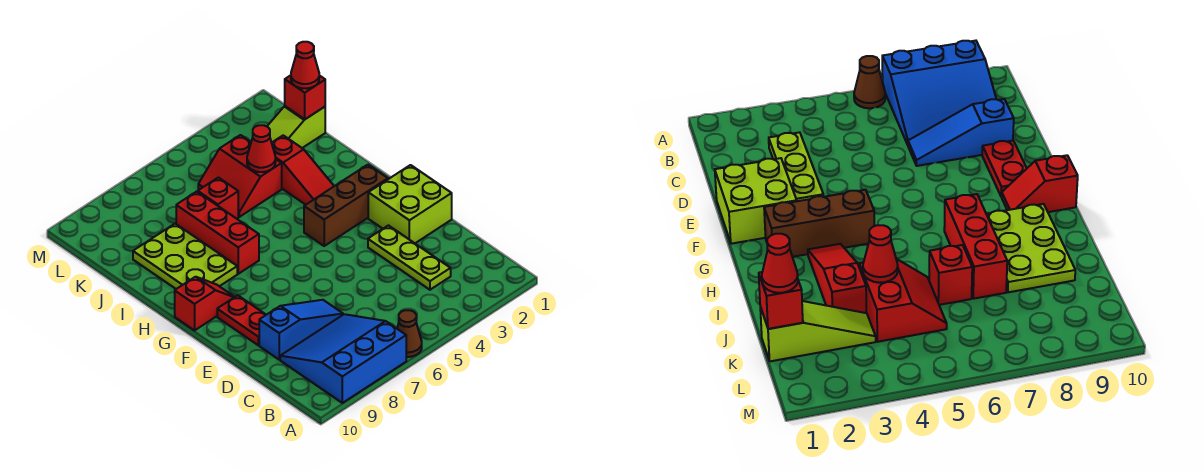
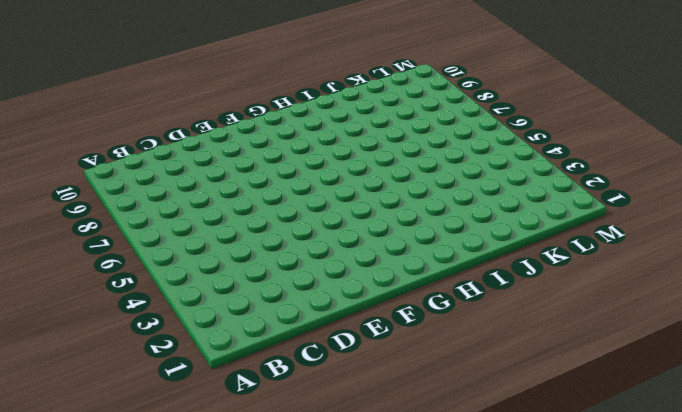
none -> brown 1x1 cone [397,310,422,357]
none -> blue 3x3 slope [280,314,406,403]
none -> lime 1x3 plate [368,225,451,290]

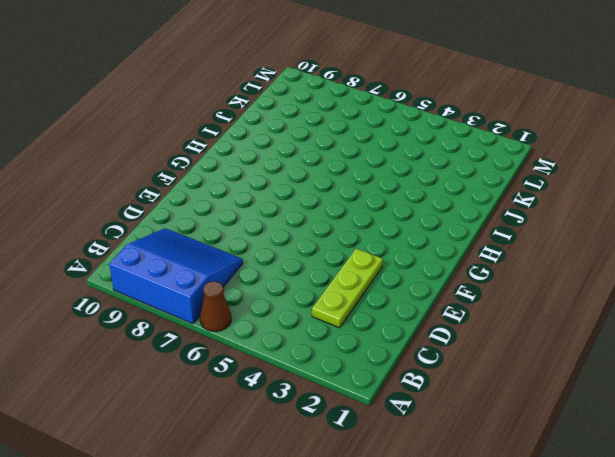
none -> blue 1x3 slope [259,300,343,360]
none -> lime 2x2 brick [368,165,452,243]
none -> red 1x2 plate [217,295,266,345]

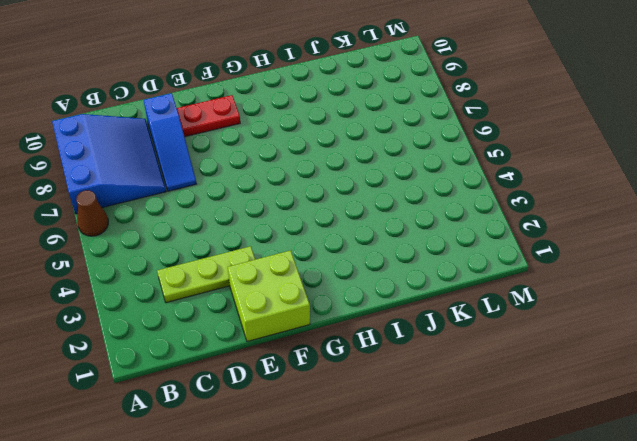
none -> brown 1x3 brick [304,165,388,246]
none -> red 1x2 slope [175,277,234,330]
none -> red 1x3 slope [272,135,334,205]

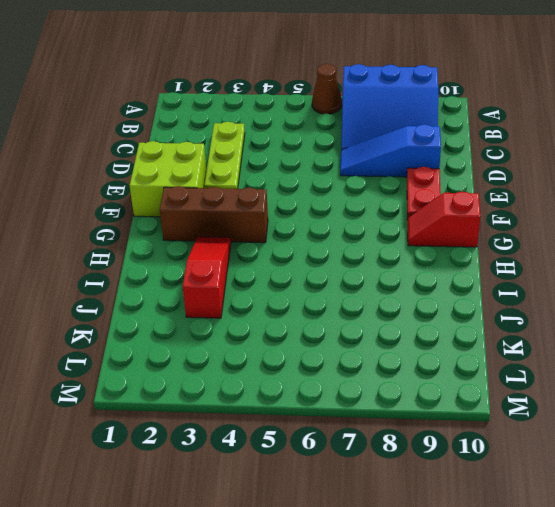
none -> red 1x3 brick [176,192,259,274]
none -> lime 2x3 plate [133,224,237,289]
none -> red 2x2 slope [198,135,282,217]

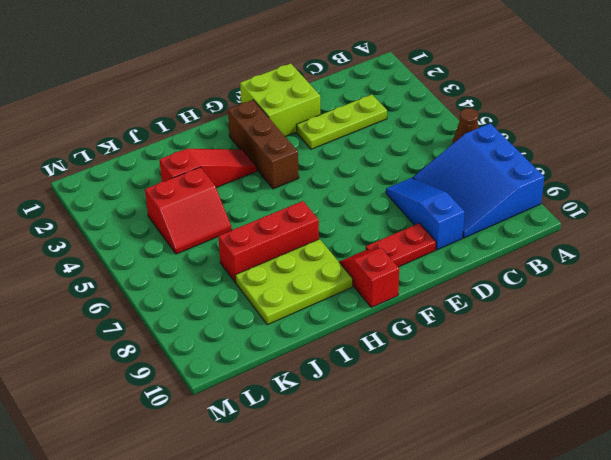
none -> red 1x1 brick [198,178,238,219]
none -> lime 1x3 slope [267,106,325,148]
none -> red 1x1 cone [247,125,276,172]

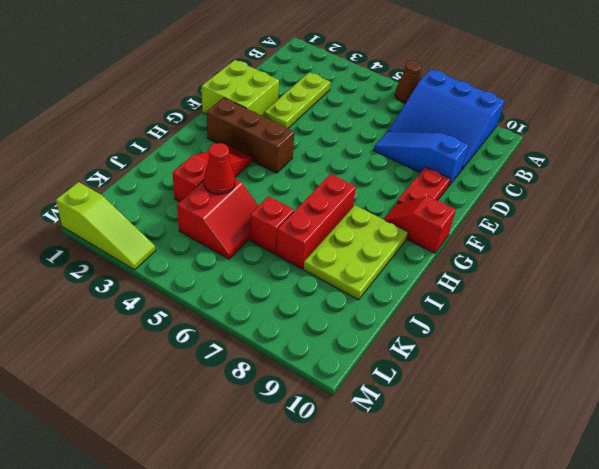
lime 1x3 slope [56,182,156,270] -> lime 1x3 slope moved to [267,106,325,148]
none -> red 1x1 brick [285,75,325,119]
none -> red 1x1 cone [291,42,319,88]

